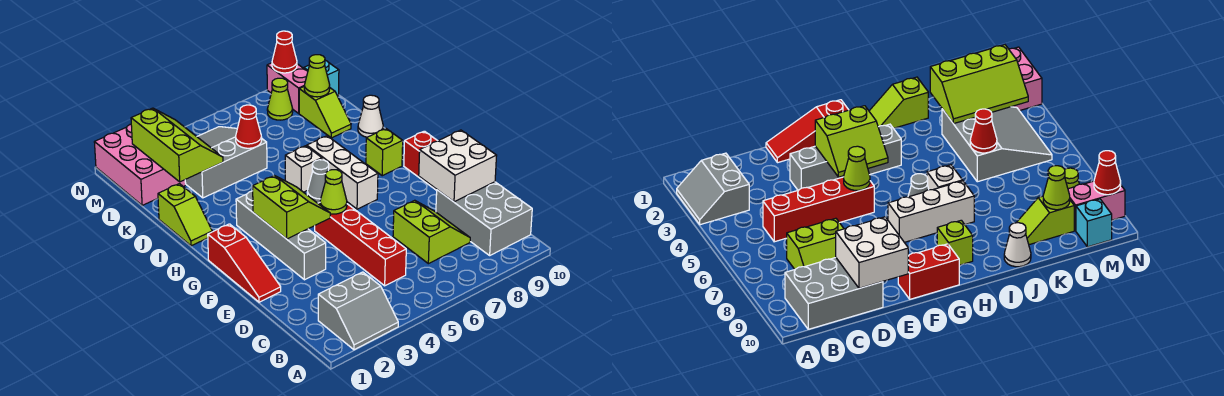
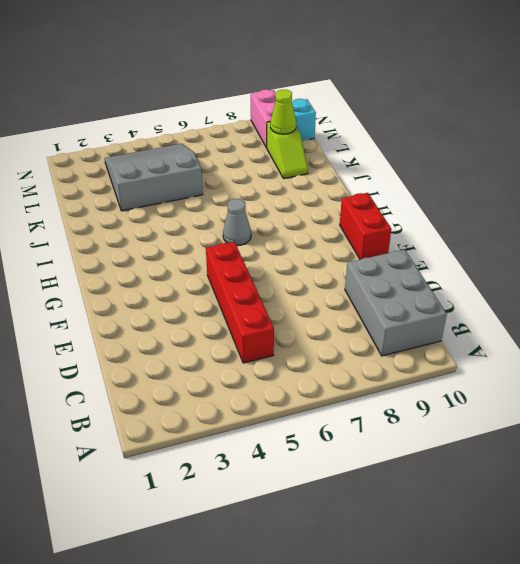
none -> grey 2x2 slope [318,272,398,350]
none -> lime 2x2 slope [393,200,470,264]
none -> red 1x3 slope [208,224,281,302]

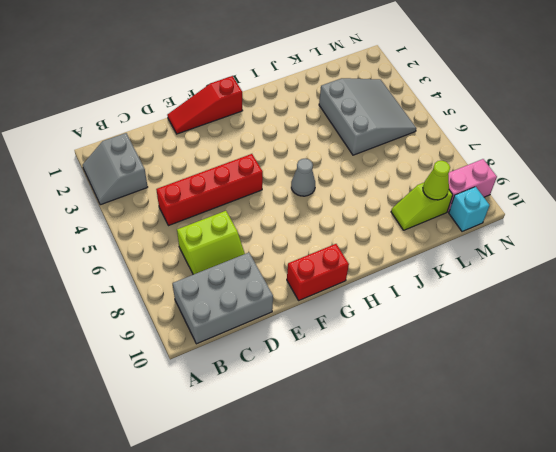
none -> grey 1x4 brick [236,191,326,280]
none -> white 1x3 brick [307,136,378,209]
none -> lime 1x1 brick [366,129,403,176]

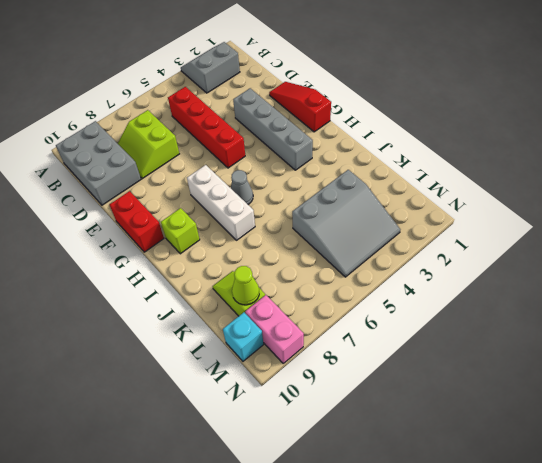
none -> lime 1x2 slope [158,184,212,246]
none -> white 1x1 brick [285,146,322,192]
none -> white 1x1 cone [358,95,383,137]

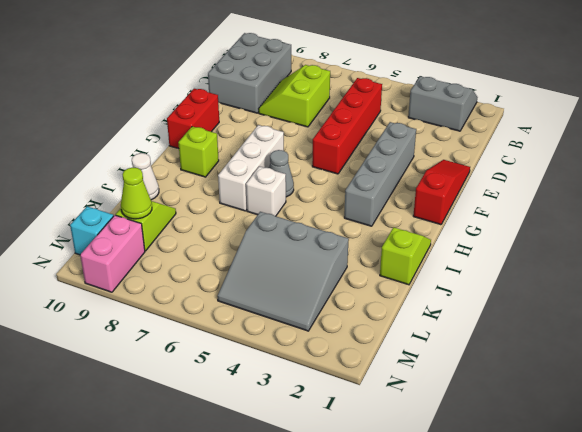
none -> pink 2x3 brick [94,124,186,205]
none -> lime 1x1 cone [267,78,293,120]
none -> white 2x2 brick [419,130,497,202]

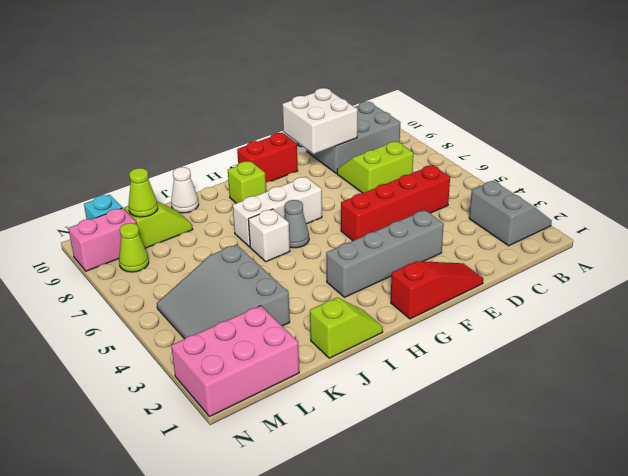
none -> lime 2x2 slope [253,176,330,239]
none -> lime 1x1 cone [320,170,347,214]
none -> lime 2x3 slope [131,108,223,182]

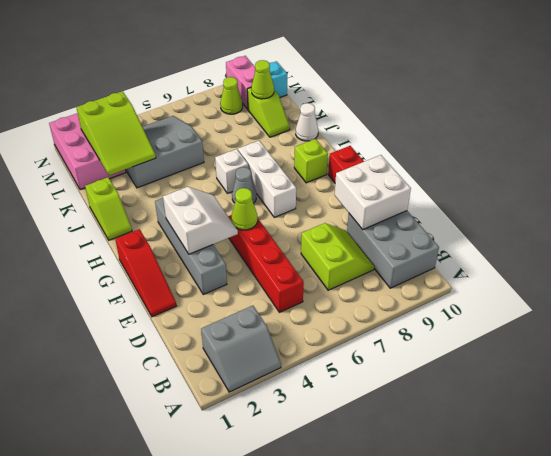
white 2x2 slope [163,187,238,254] -> lime 2x2 slope [253,176,330,239]
lime 2x3 slope [76,91,156,175] -> lime 2x3 slope turned to [131,108,223,182]
none -> red 1x1 cone [236,105,262,148]
none -> red 1x1 cone [272,31,297,73]

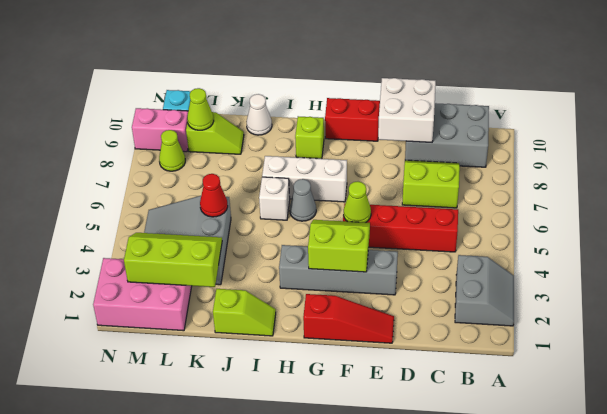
none -> red 1x1 cone [272,31,297,73]

